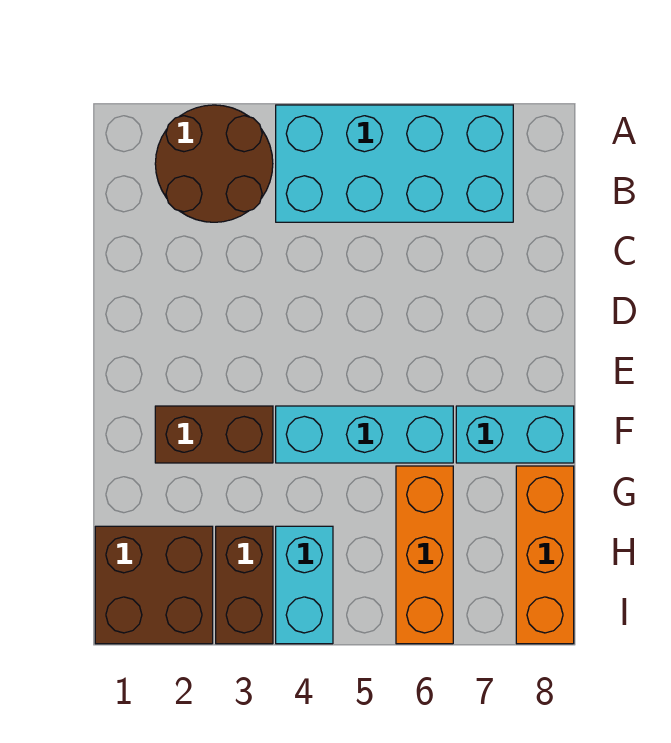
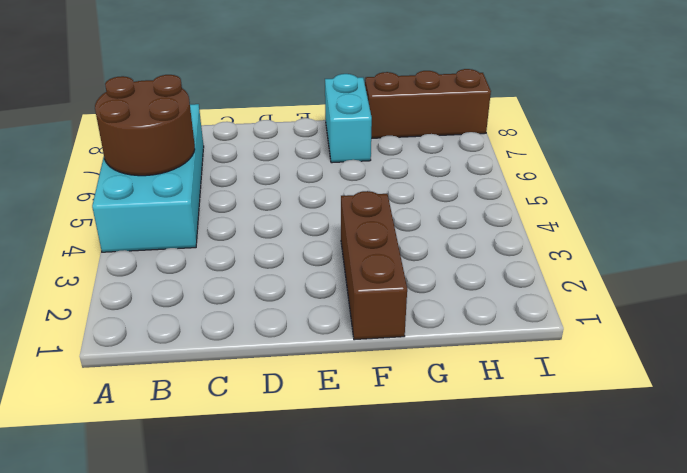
brown 2x2 round brick [95,75,195,176] -> brown 2x2 round brick moved to [155,105,273,222]
brown 1x3 brick [341,191,407,340] -> brown 1x2 brick [155,406,273,463]
brown 1x3 brick [365,69,491,138] -> orange 1x3 brick [516,466,574,644]
none -> cyan 1x3 brick [276,406,453,463]
none -> orange 1x3 brick [396,466,453,644]

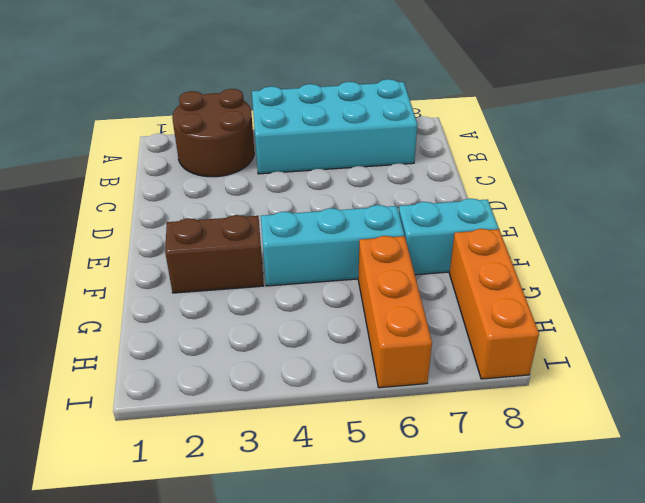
none -> brown 2x2 brick [95,526,213,644]
none -> brown 1x2 brick [216,526,273,644]

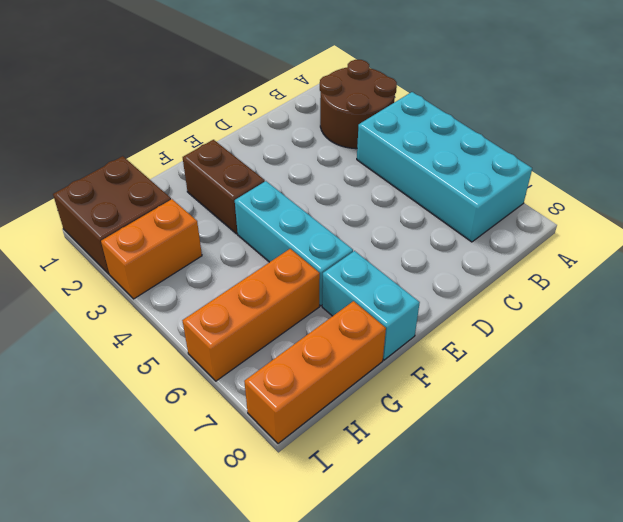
orange 1x2 brick [101,199,202,299] -> brown 1x2 brick [216,526,273,644]
none -> cyan 1x2 brick [276,526,333,644]

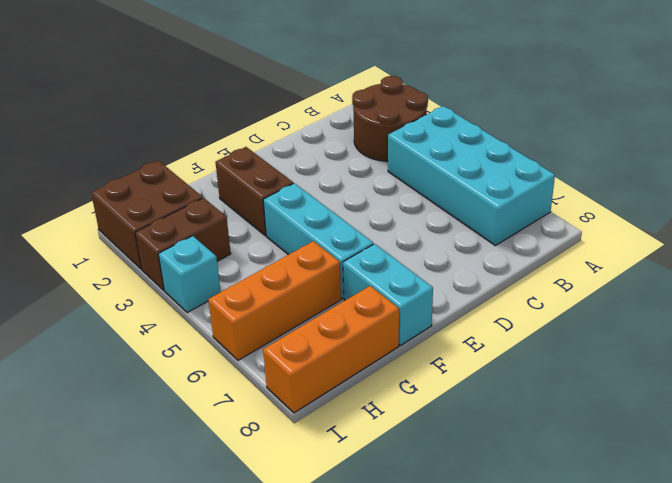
cyan 1x1 brick [158,236,221,313] -> cyan 1x2 brick [276,526,333,644]

